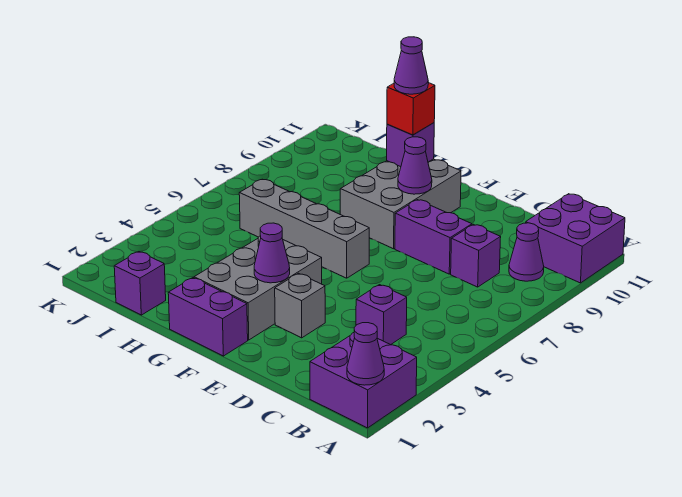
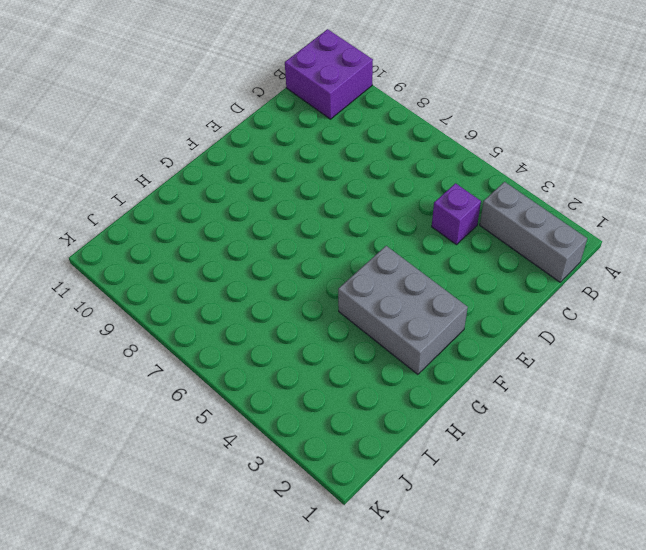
grey 1x3 brick [480,182,587,282] -> purple 2x2 brick [310,333,417,428]
none -> purple 1x1 cone [509,223,544,281]
none -> purple 1x1 brick [451,224,501,287]
none -> purple 1x2 brick [395,200,472,274]

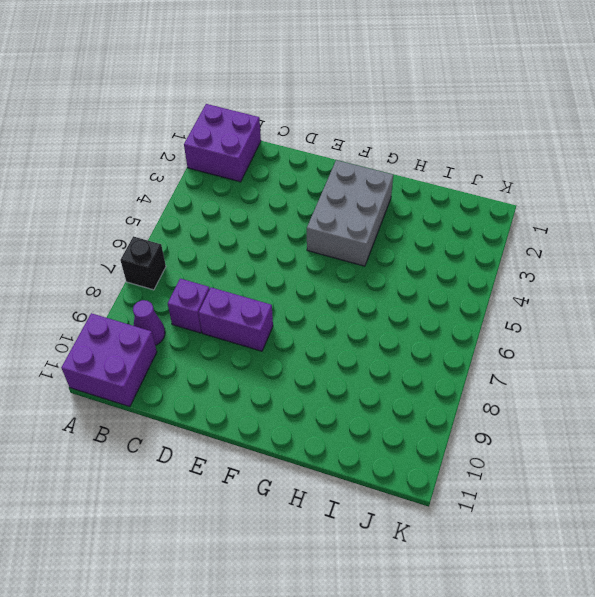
black 1x1 brick [120,236,166,290] -> none
none -> purple 1x1 brick [356,285,407,345]
none -> grey 1x1 brick [275,273,325,338]
none -> purple 1x2 brick [168,278,248,356]

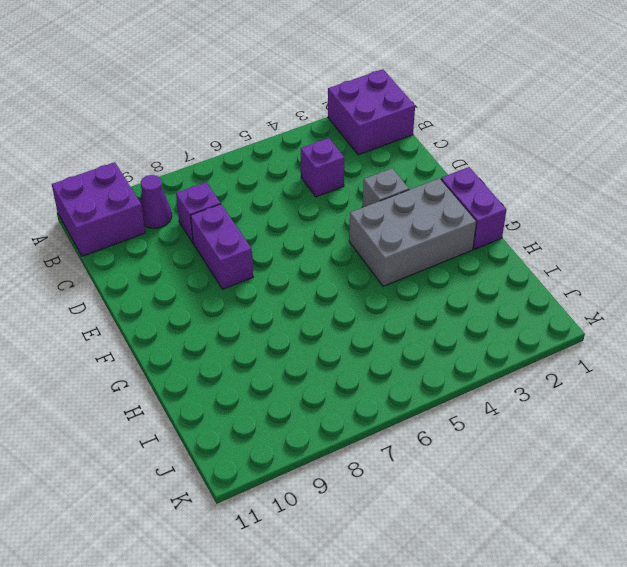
none -> grey 1x4 brick [239,179,369,278]
none -> grey 2x3 brick [340,159,461,249]
none -> purple 1x1 brick [114,252,166,315]

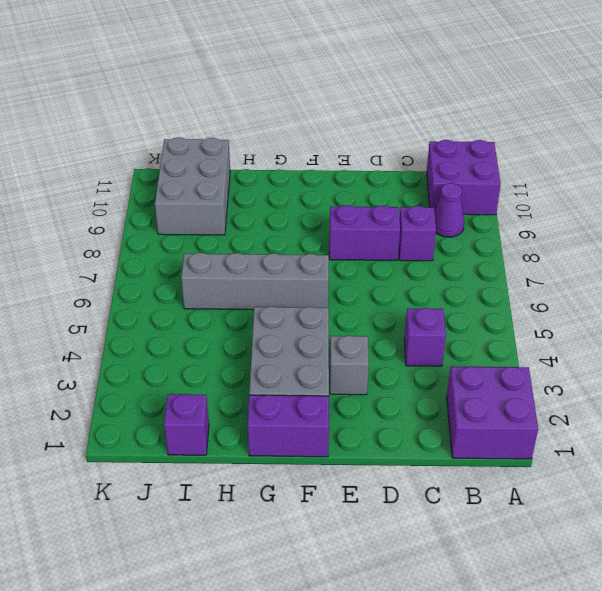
grey 2x3 brick [155,137,230,235] -> grey 2x3 brick moved to [340,159,461,249]
none -> purple 1x1 cone [347,323,384,385]
none -> purple 1x1 cone [254,223,290,283]
none -> purple 1x1 cone [398,137,432,194]

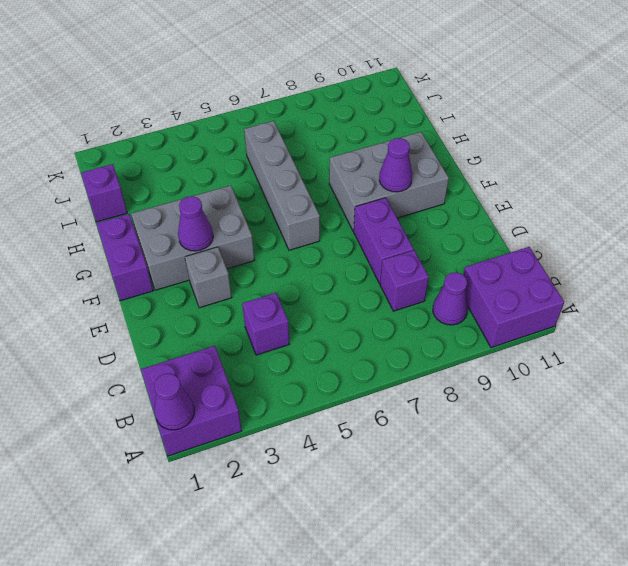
none -> purple 1x1 brick [387,123,434,167]
none -> red 1x1 brick [387,83,435,135]
none -> purple 1x1 cone [394,37,428,94]

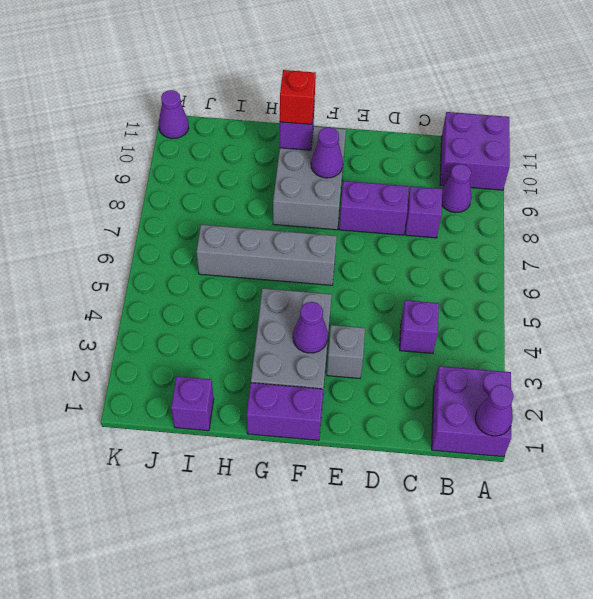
purple 1x1 cone [159,90,189,138] -> purple 1x1 cone moved to [394,37,428,94]

